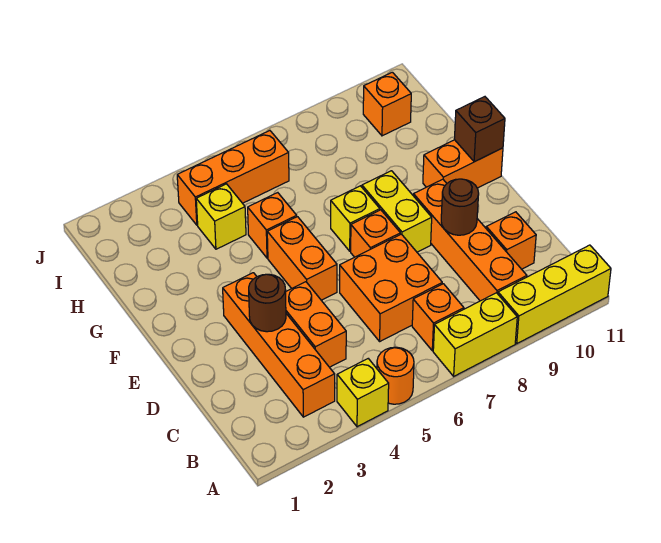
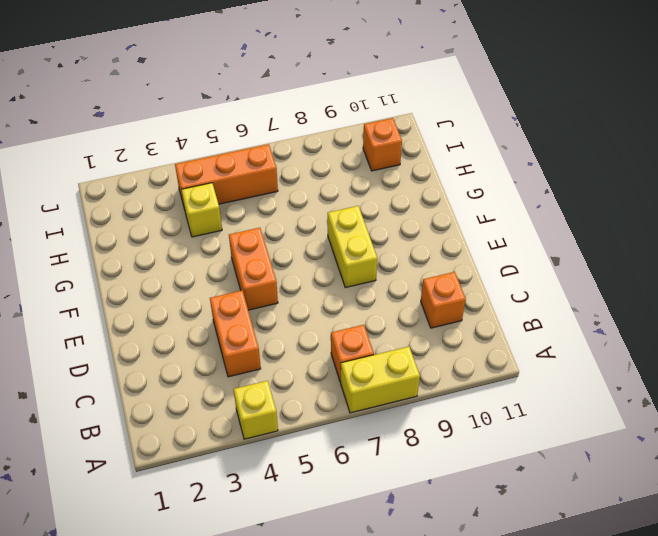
none -> orange 1x1 round brick [377,347,414,404]
none -> yellow 1x3 brick [498,245,611,344]
none -> orange 1x4 brick [223,273,335,417]

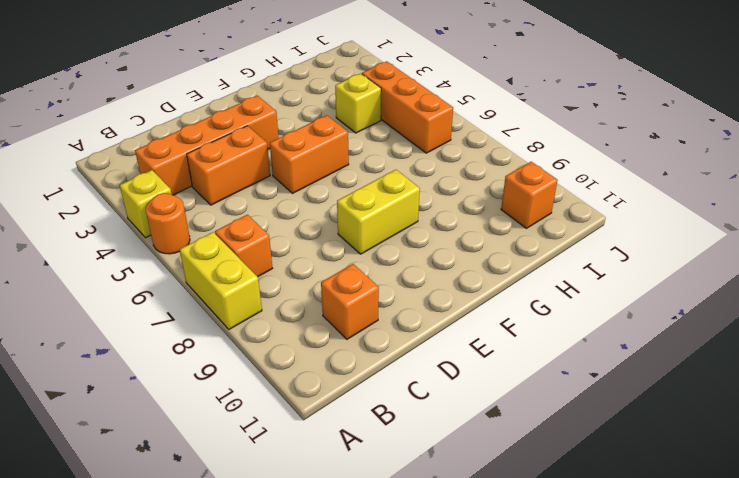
none -> yellow 1x3 brick [498,245,611,344]
none -> orange 1x4 brick [413,179,527,301]
none -> orange 2x2 brick [340,234,442,341]

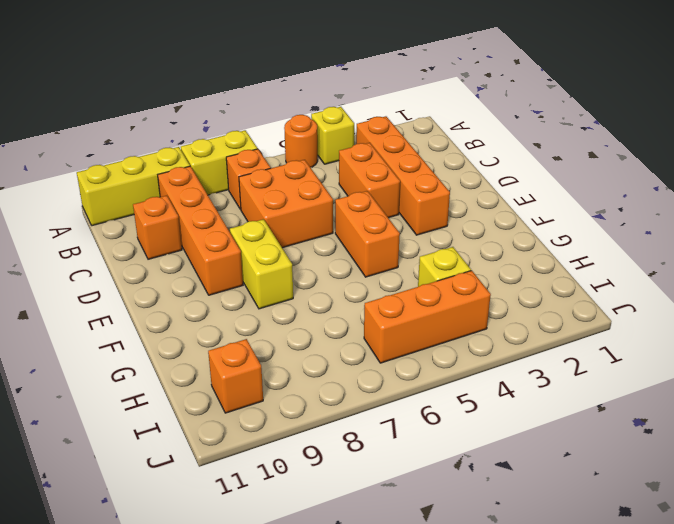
none -> orange 1x1 brick [351,210,400,257]
none -> yellow 1x1 brick [331,186,380,251]
none -> orange 1x2 brick [423,140,503,188]

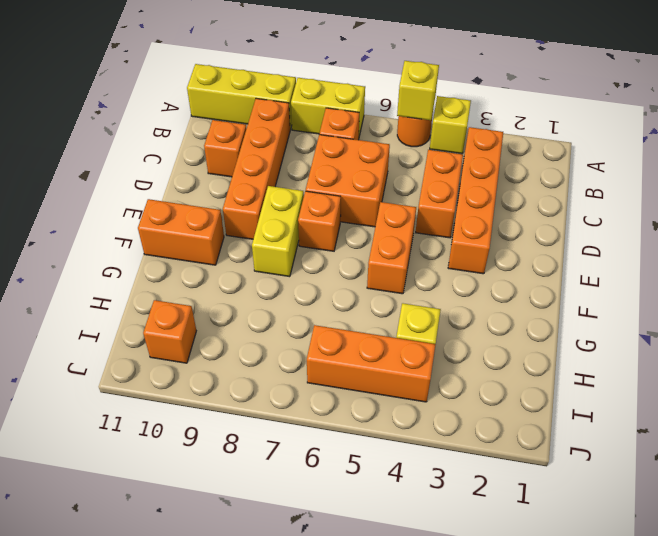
yellow 1x1 brick [397,61,439,120] -> yellow 1x1 brick moved to [331,186,380,251]
none -> orange 1x1 brick [248,193,297,258]
none -> brown 1x1 round brick [249,274,286,332]
none -> brown 1x1 round brick [441,179,479,235]

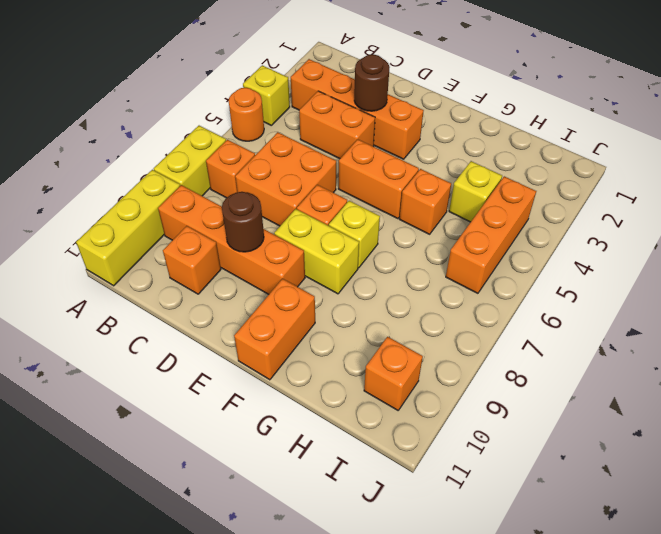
none -> brown 1x1 brick [454,97,505,162]

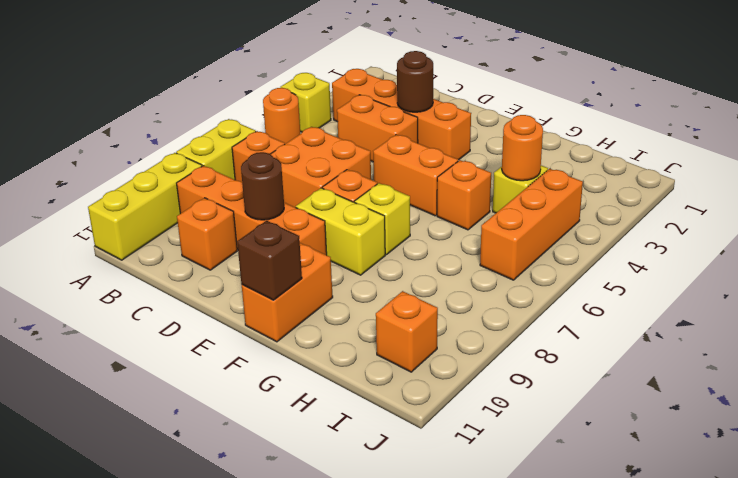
orange 1x1 round brick [502,115,543,181] -> none

